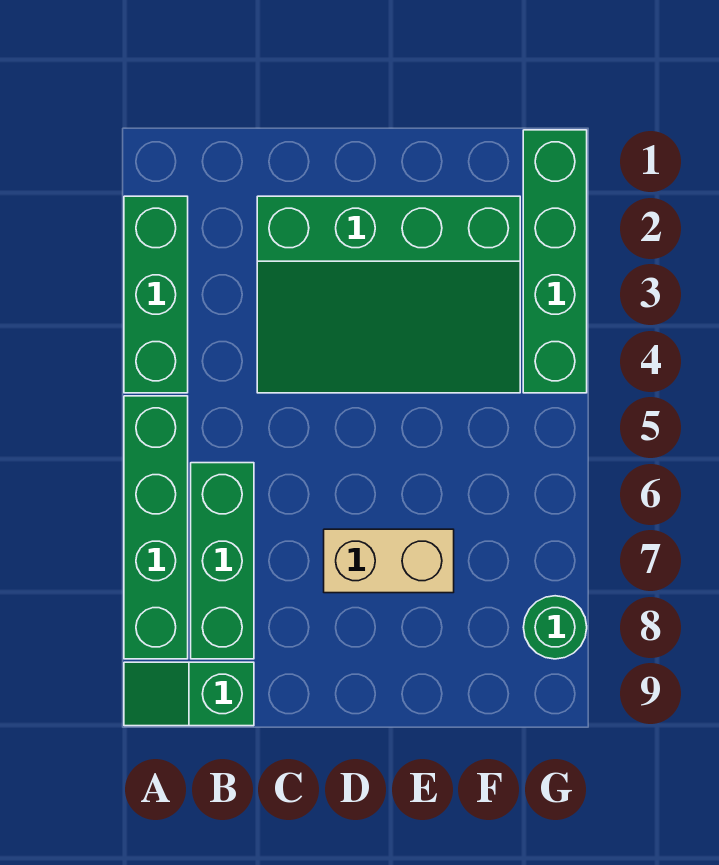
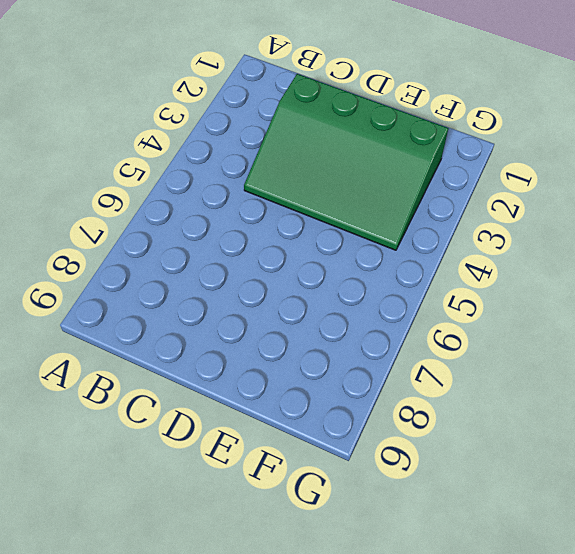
none -> green 1x3 brick [124,196,188,393]
none -> green 1x4 brick [124,396,188,659]

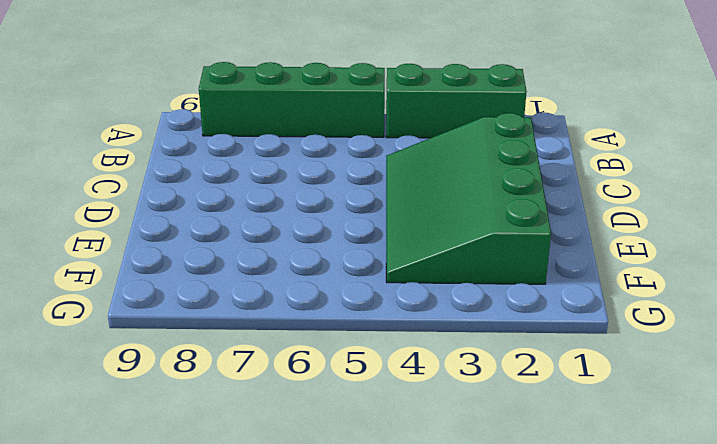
none -> green 1x2 slope [124,662,254,726]
none -> green 1x3 brick [191,463,254,659]

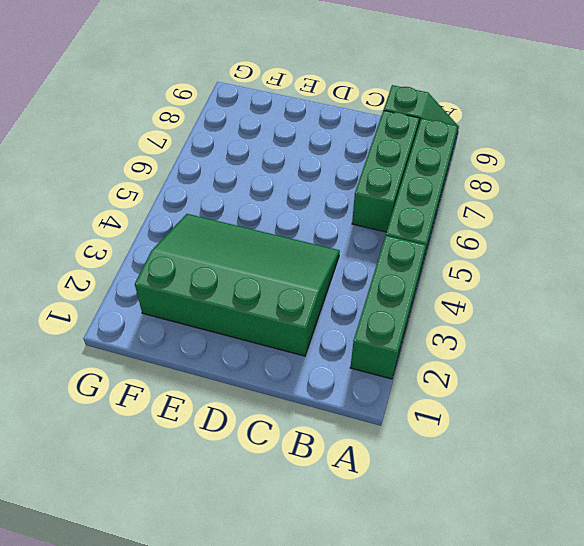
none -> tan 1x2 brick [324,529,454,593]
none -> green 1x4 brick [523,130,587,393]

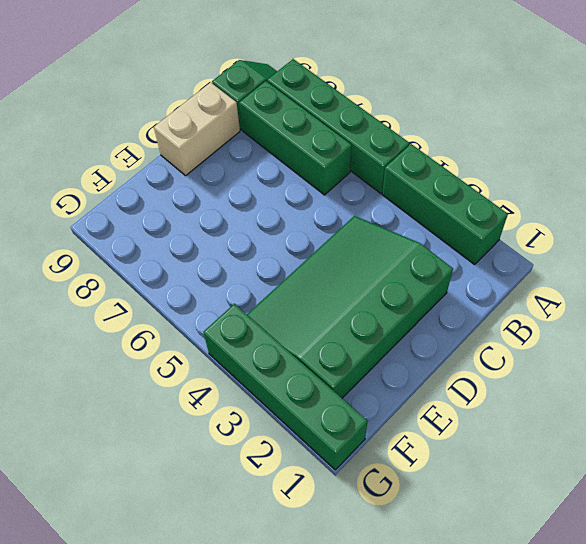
tan 1x2 brick [154,82,240,176] -> tan 1x2 brick moved to [324,529,454,593]
none -> green 1x1 round brick [523,596,587,659]

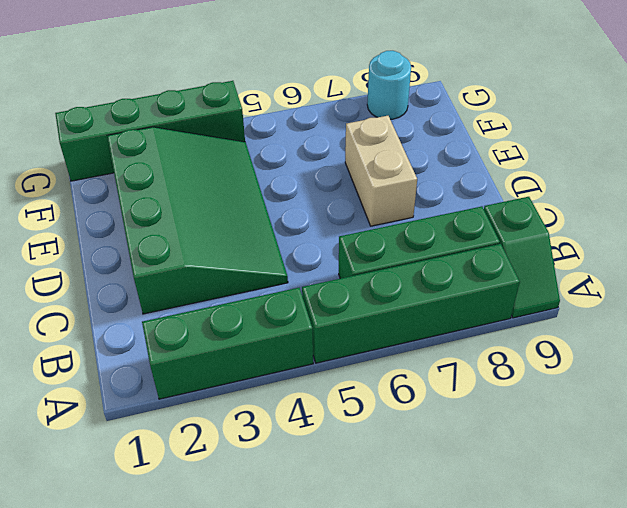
cyan 1x1 round brick [367,51,411,119] -> green 1x1 round brick [523,596,587,659]

